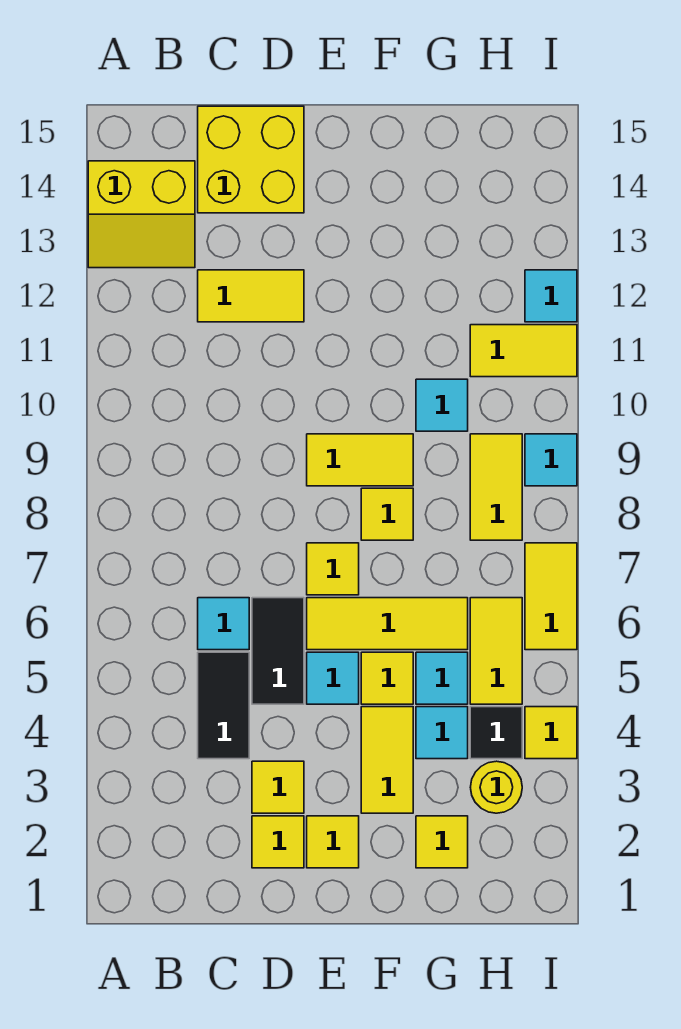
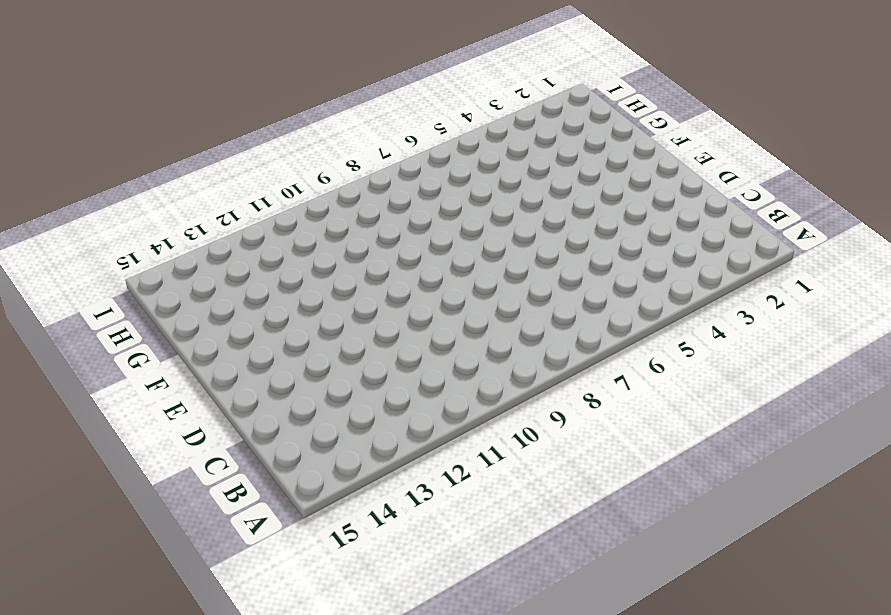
none -> yellow 2x2 slope [88,161,195,268]
none -> black 1x2 tile [198,652,249,759]
none -> cyan 1x1 tile [198,598,249,650]

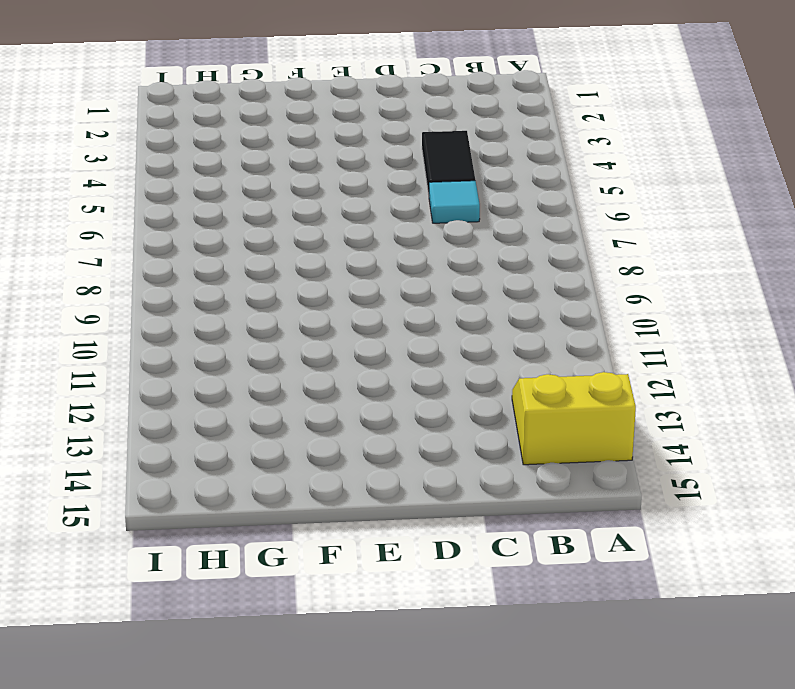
none -> yellow 1x2 tile [198,270,304,322]
none -> yellow 2x2 brick [198,106,304,213]
none -> yellow 1x1 tile [252,816,304,868]

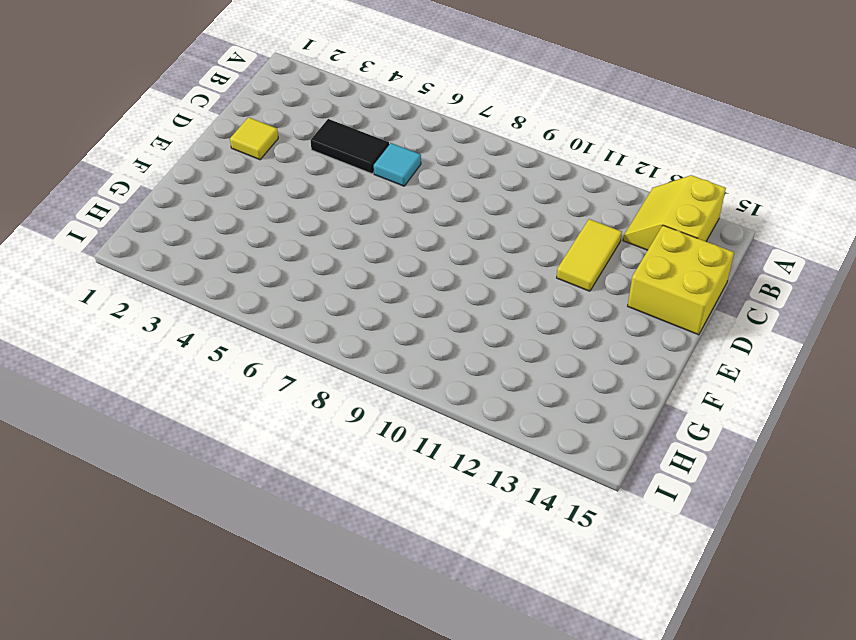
none -> yellow 1x1 tile [252,761,304,813]
none -> black 1x2 tile [252,598,304,704]
none -> yellow 1x1 tile [307,816,359,868]

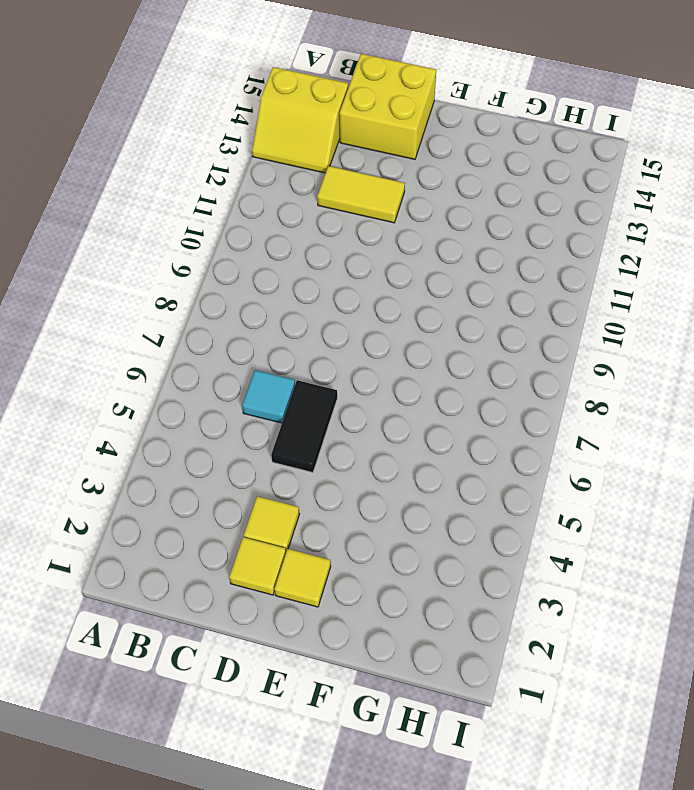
none -> black 1x2 tile [198,652,249,759]
none -> cyan 1x1 tile [307,652,359,704]
none -> yellow 1x3 tile [307,598,468,650]

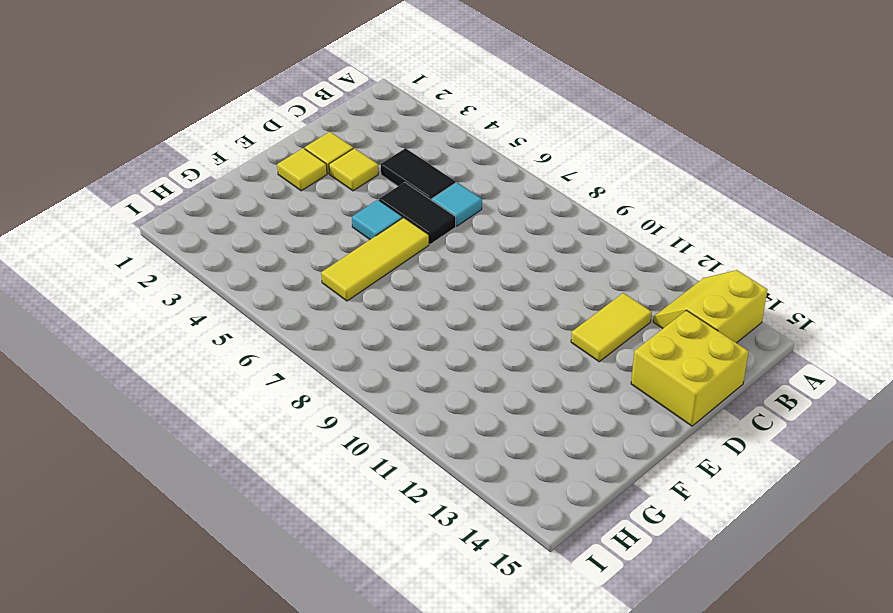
none -> yellow 1x1 tile [307,543,359,595]
none -> yellow 1x2 tile [307,434,413,486]
none -> yellow 1x2 tile [361,707,413,813]

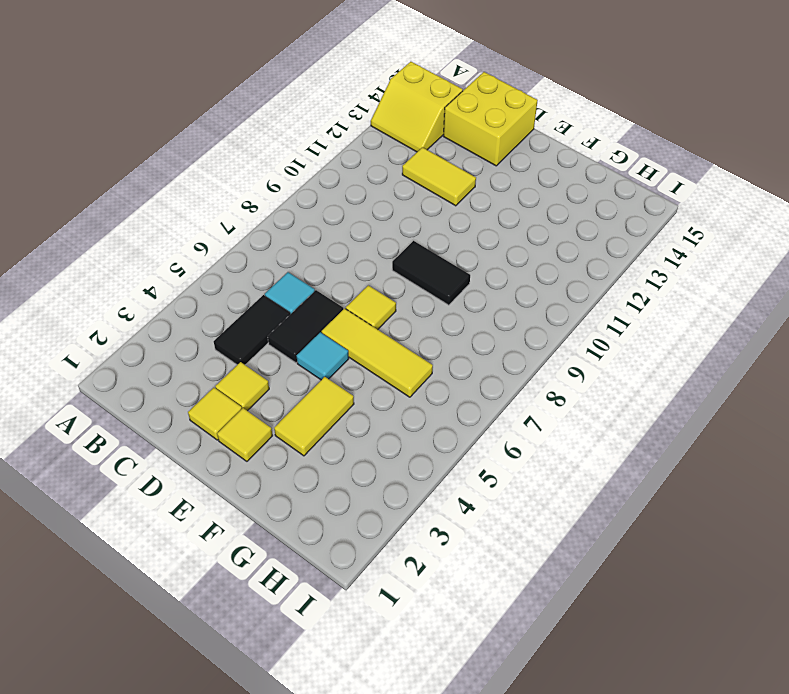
black 1x2 tile [392,241,470,305] -> yellow 1x2 tile [307,434,413,486]
none -> yellow 1x1 tile [361,652,413,704]
none -> yellow 1x1 tile [361,488,413,540]
none -> yellow 1x1 tile [416,816,468,868]

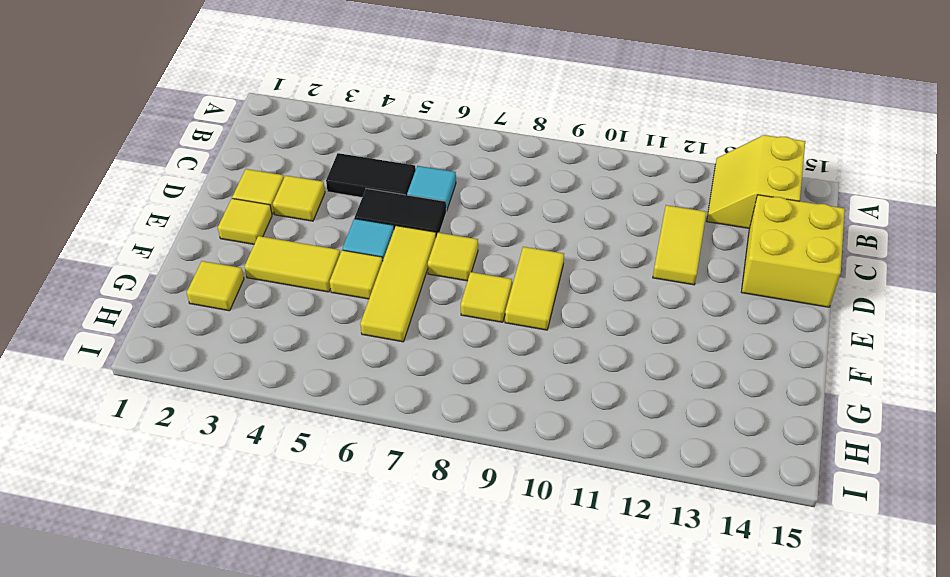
none -> cyan 1x1 tile [416,707,468,759]
none -> cyan 1x1 tile [416,652,468,704]
none -> cyan 1x1 tile [416,379,468,431]

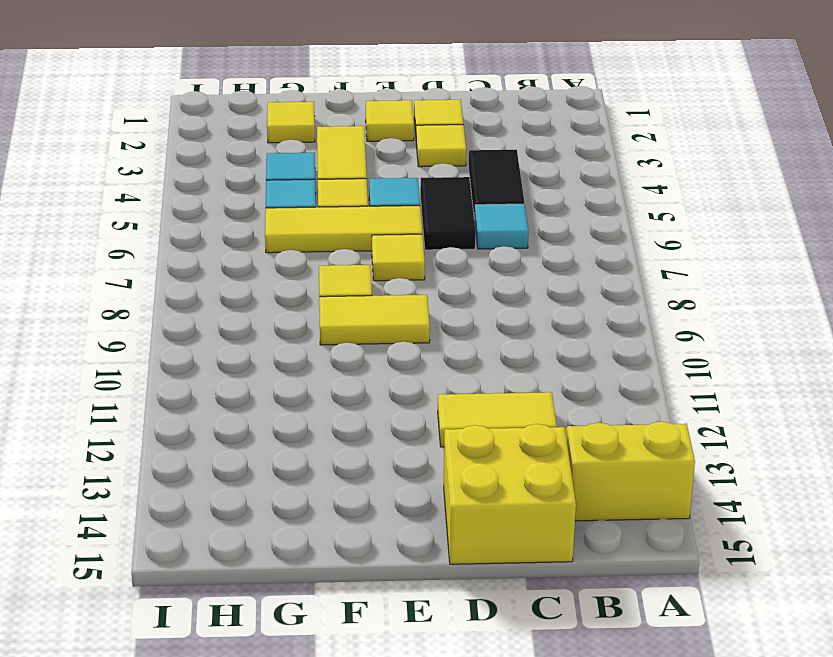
none -> cyan 1x1 tile [416,379,468,431]
none -> yellow 1x1 round brick [470,761,522,813]
none -> black 1x1 tile [470,707,522,759]

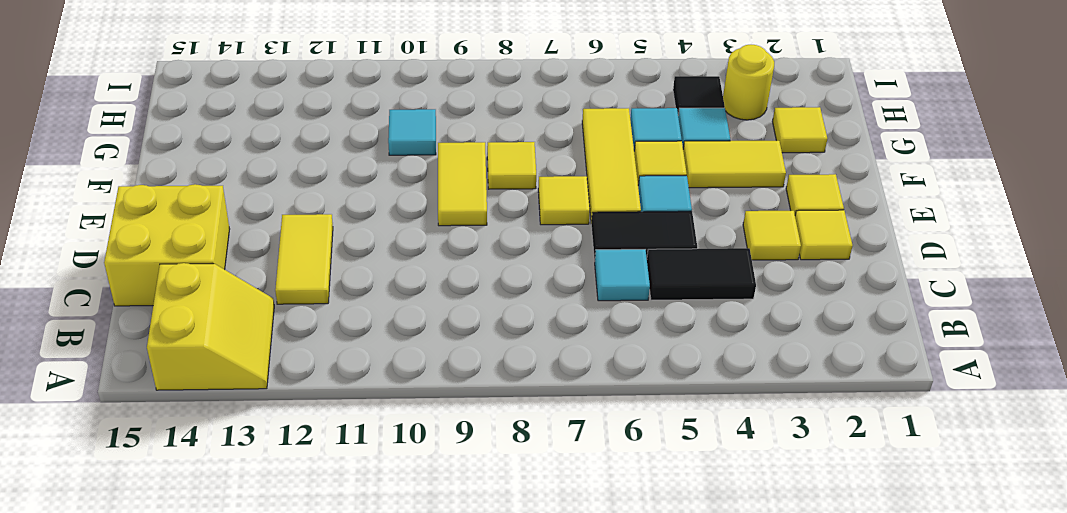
none -> yellow 1x2 tile [470,598,522,704]
none -> yellow 1x2 tile [470,434,522,540]
none -> yellow 1x2 tile [470,325,577,377]

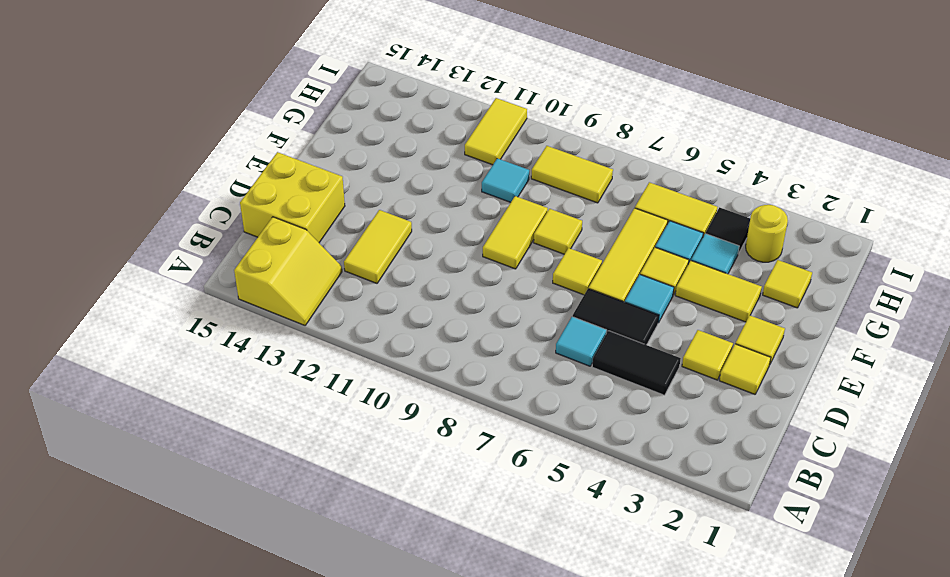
none -> yellow 1x1 tile [525,707,577,759]
none -> yellow 1x2 tile [525,543,577,650]
none -> cyan 1x1 tile [525,434,577,486]

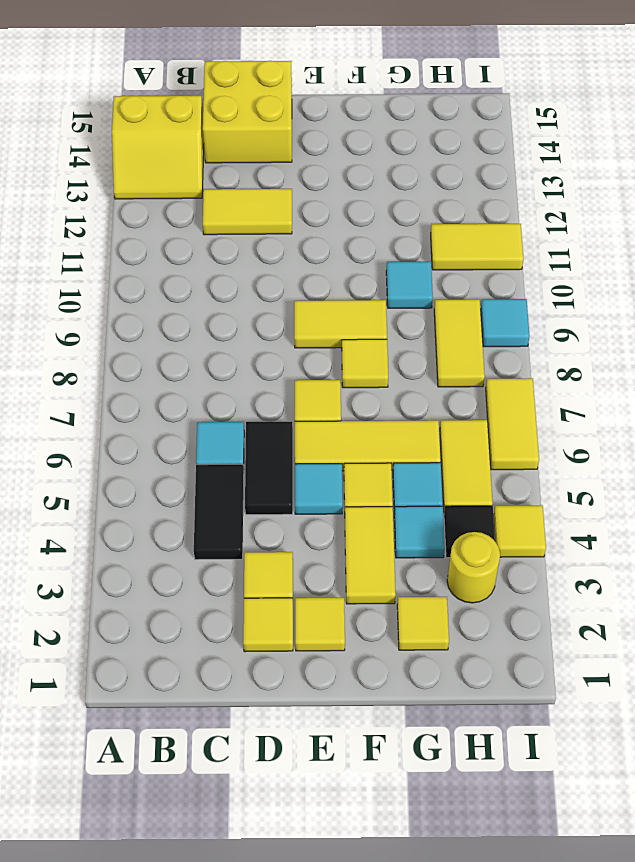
none -> cyan 1x1 tile [525,270,577,322]

